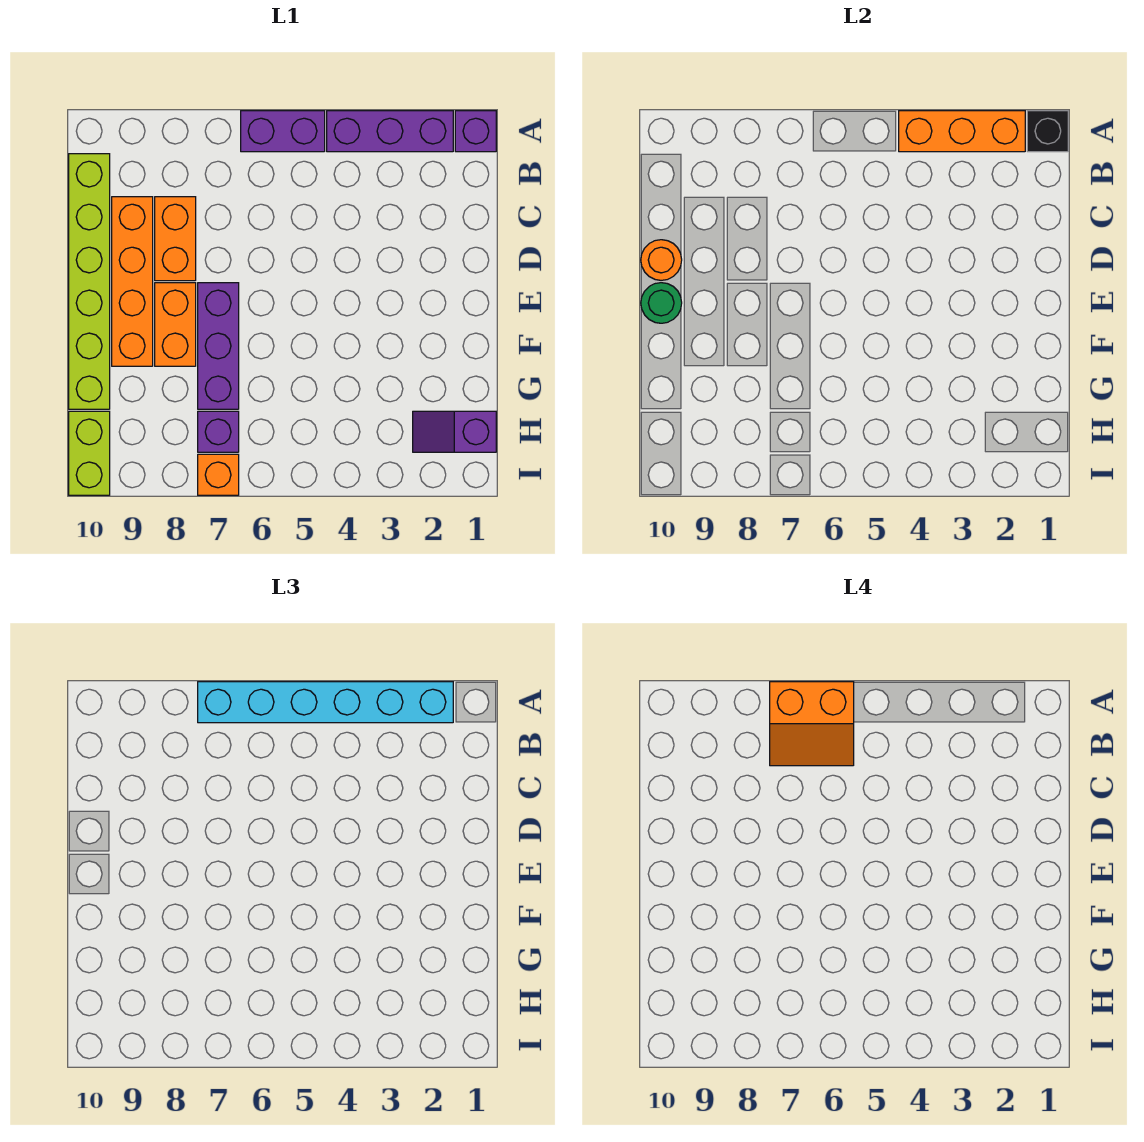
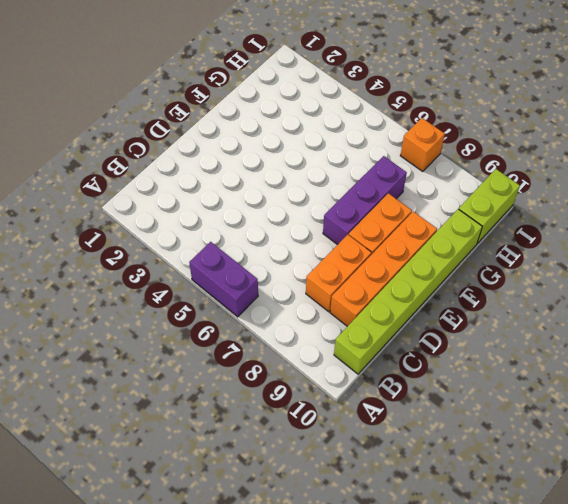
none -> purple 1x1 brick [455,111,496,152]
none -> purple 1x3 brick [327,111,453,152]
none -> purple 1x2 slope [413,411,496,452]

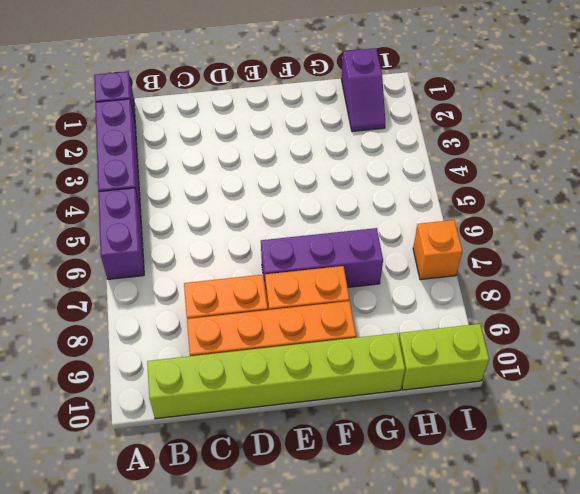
none -> purple 1x1 brick [198,411,239,452]
none -> black 1x1 brick [1027,111,1068,152]
none -> orange 1x3 brick [899,111,1025,152]

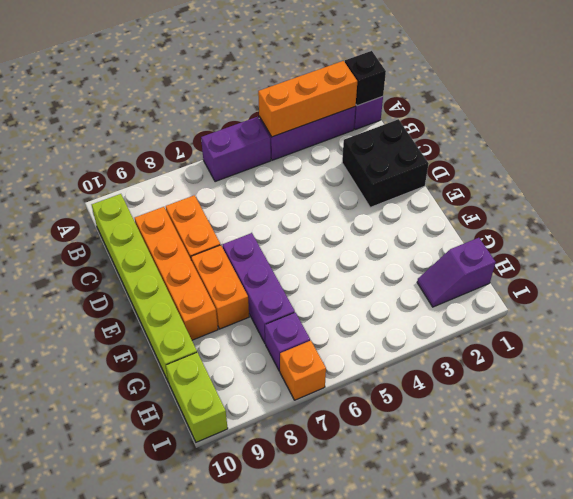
black 2x2 brick [342,119,429,207] -> none
none -> orange 1x1 round brick [641,240,682,280]
none -> green 1x1 round brick [641,283,682,323]
none -> cyan 1x6 brick [198,682,453,723]

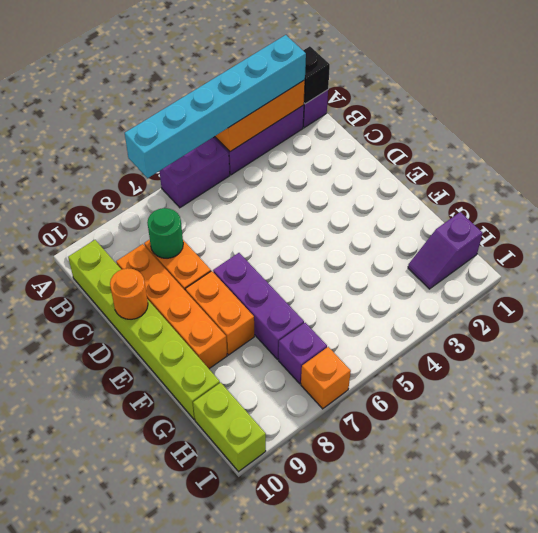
green 1x1 round brick [147,208,183,258] -> green 1x1 round brick moved to [641,283,682,323]
none -> orange 2x2 slope [770,682,854,766]

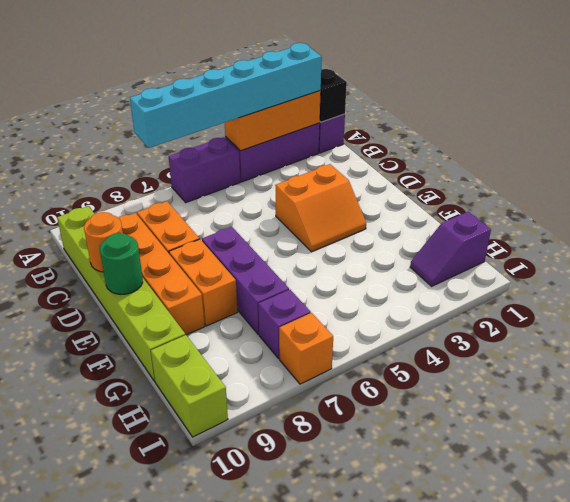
orange 2x2 slope [275,164,366,252] -> orange 2x2 slope moved to [770,682,854,766]

